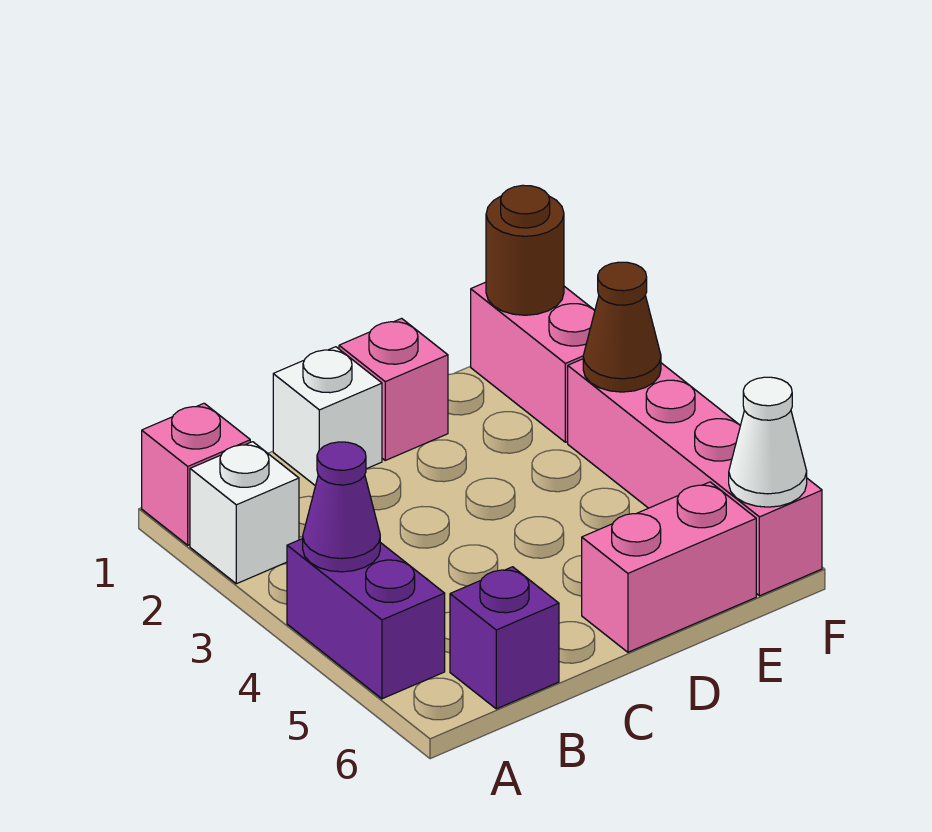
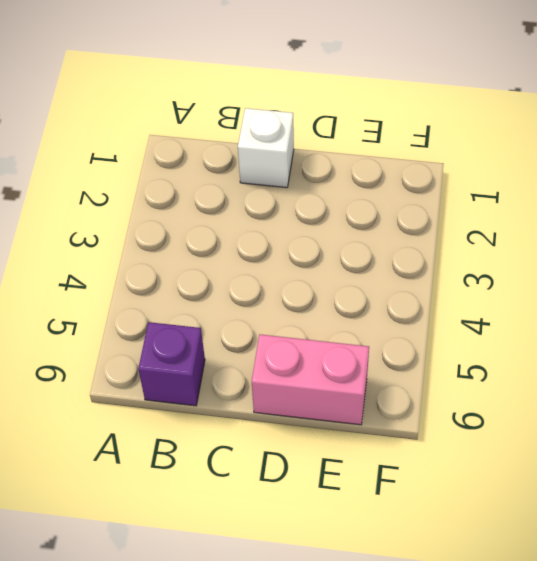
none -> pink 1x1 brick [142,403,250,545]
none -> white 1x1 brick [190,442,299,584]
none -> purple 1x2 brick [287,539,445,699]

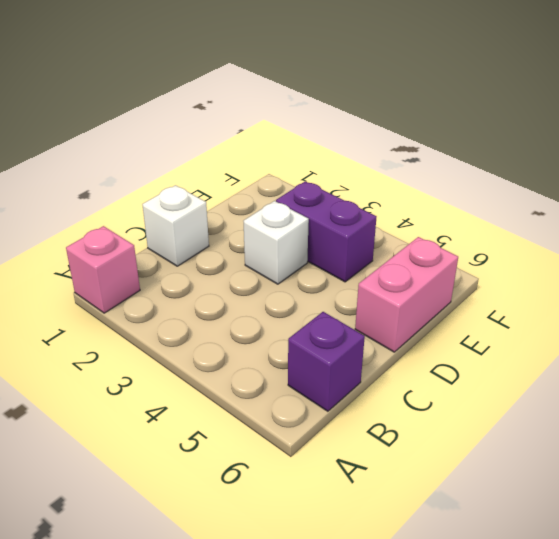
white 1x1 brick [244,201,309,284] -> white 1x1 brick moved to [190,442,299,584]
purple 1x2 brick [276,181,376,282] -> purple 1x2 brick moved to [287,539,445,699]
none -> pink 1x1 brick [339,318,448,460]
none -> pink 1x2 brick [471,282,595,442]
none -> pink 1x4 brick [568,359,822,596]

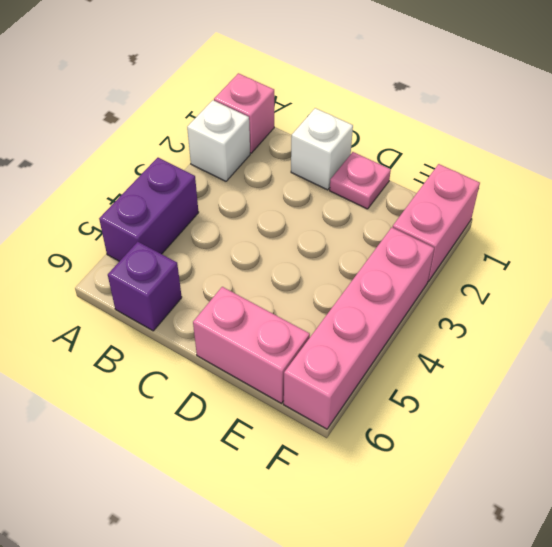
pink 1x1 plate [330,152,391,209] -> pink 1x1 brick [339,318,448,460]
none -> purple 1x1 cone [303,442,380,572]
none -> brown 1x1 round brick [486,185,564,315]
none -> brown 1x1 cone [583,262,661,392]

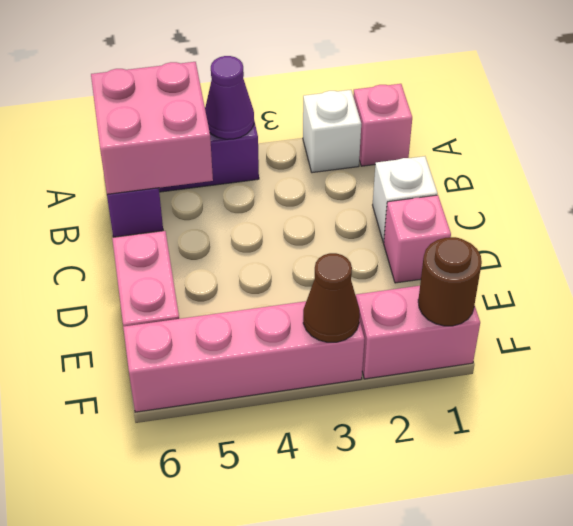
pink 2x2 brick [91,62,213,194] -> none
none -> white 1x1 cone [729,377,807,507]

